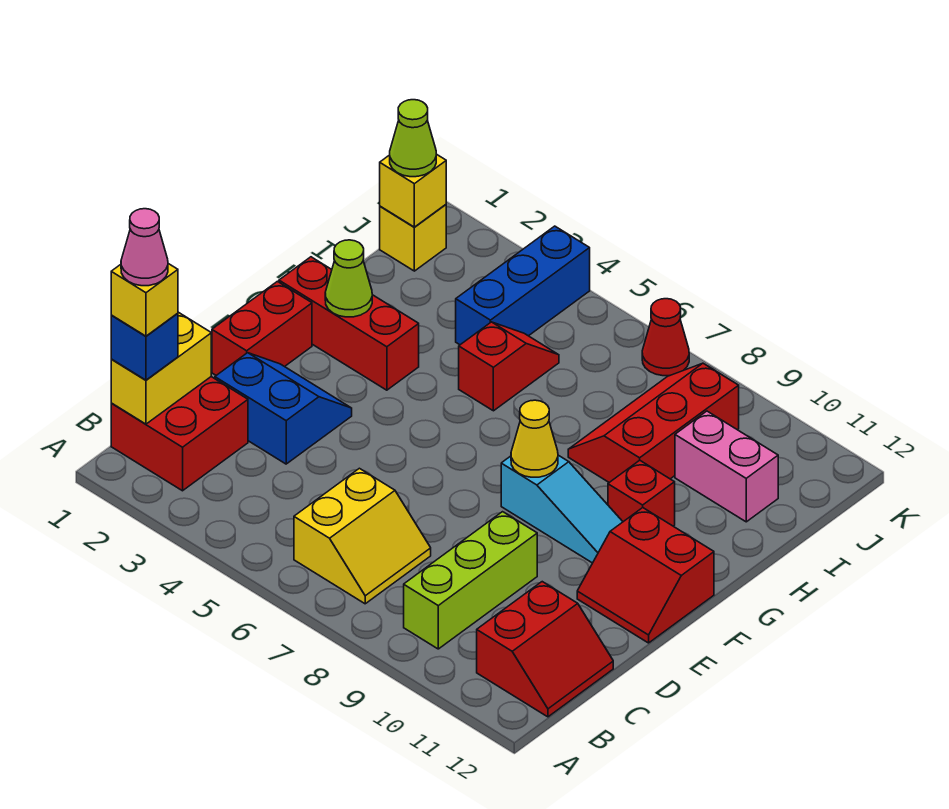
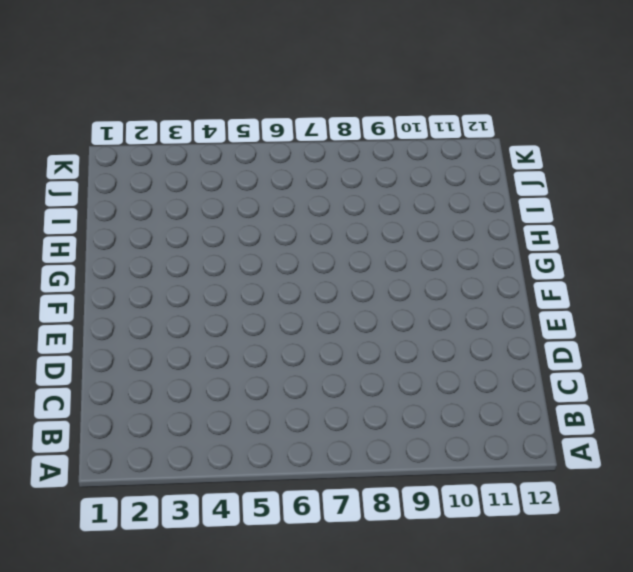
none -> red 2x2 brick [111,377,248,491]
none -> yellow 2x2 slope [294,468,431,604]
none -> lime 1x3 brick [404,512,537,649]

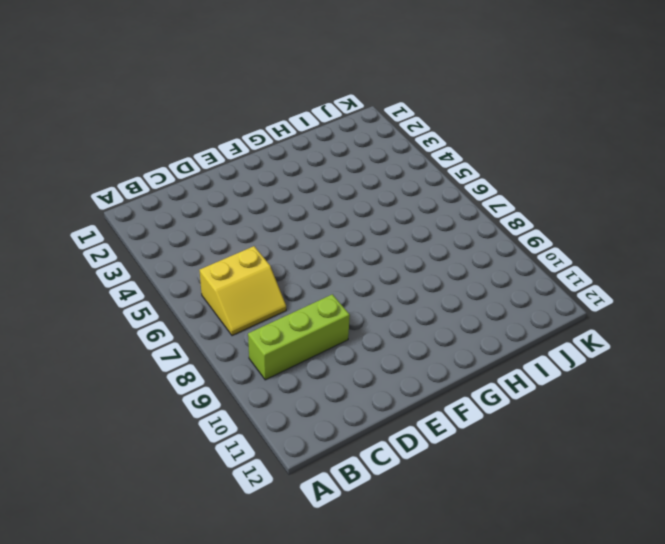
none -> red 2x2 brick [111,377,248,491]
none -> red 2x2 slope [477,582,613,717]
none -> blue 2x2 slope [215,353,352,464]

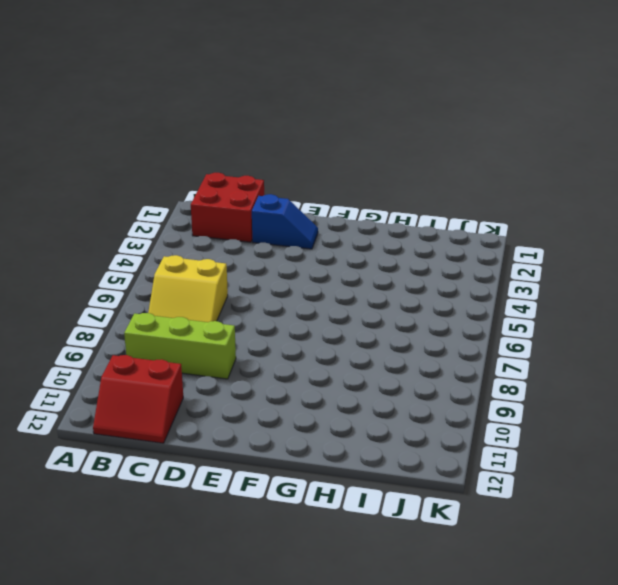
blue 1x2 slope [252,194,318,249] -> blue 2x2 slope [215,353,352,464]
none -> red 1x2 brick [212,281,312,375]
none -> red 2x2 slope [577,508,714,643]
none -> cyan 1x3 slope [501,455,623,563]

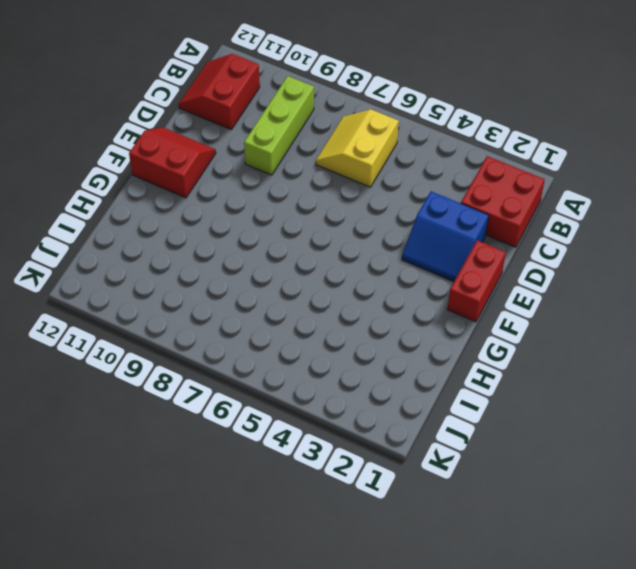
none -> cyan 1x3 slope [501,455,623,563]
none -> red 1x3 brick [279,257,419,390]
none -> red 1x1 brick [608,460,675,526]

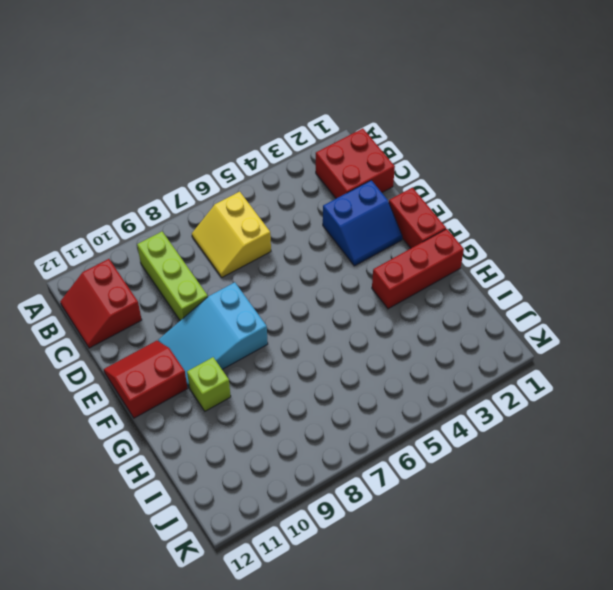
cyan 2x3 slope [158,282,268,387] -> cyan 1x3 slope [501,455,623,563]
lime 1x1 brick [187,357,231,411] -> red 1x1 brick [608,460,675,526]
none -> red 1x2 slope [459,322,559,411]
none -> red 2x3 slope [568,363,739,482]
none -> blue 1x3 brick [456,226,590,345]

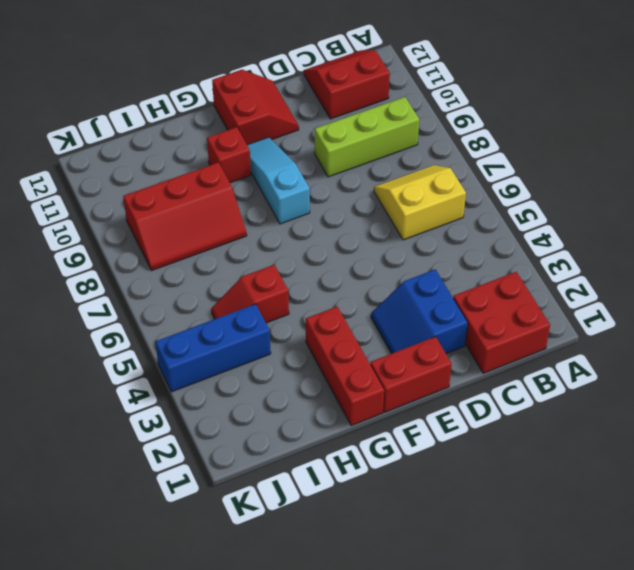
none -> pink 1x2 brick [675,411,778,522]
none -> yellow 1x1 brick [380,205,446,271]
none -> red 1x1 cone [642,299,689,376]

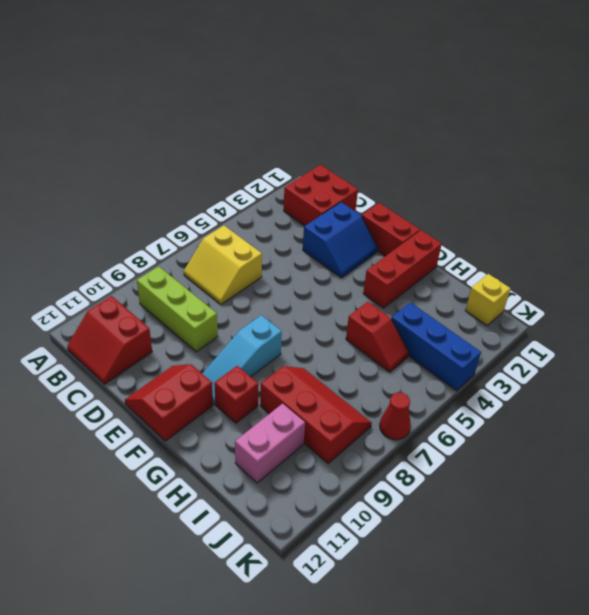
none -> yellow 1x2 brick [111,312,211,424]
none -> yellow 1x1 cone [511,400,558,477]
none -> lime 1x1 cone [325,240,372,317]

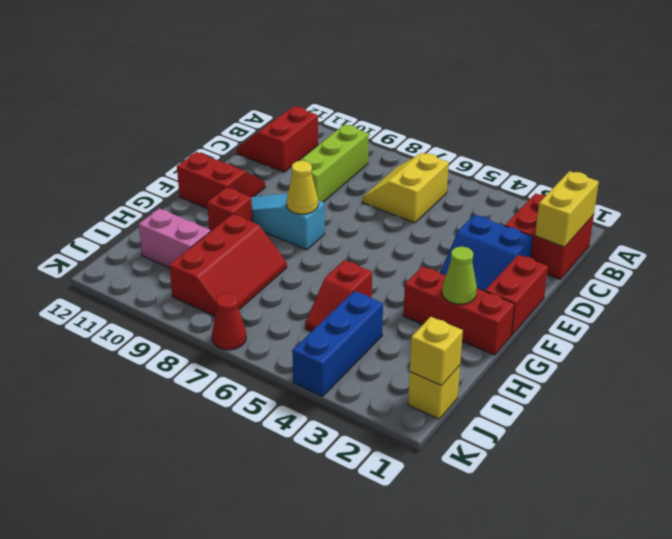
none -> blue 1x1 brick [111,313,178,380]
none -> lime 1x1 cone [390,100,436,177]
none -> yellow 1x1 brick [111,264,178,336]

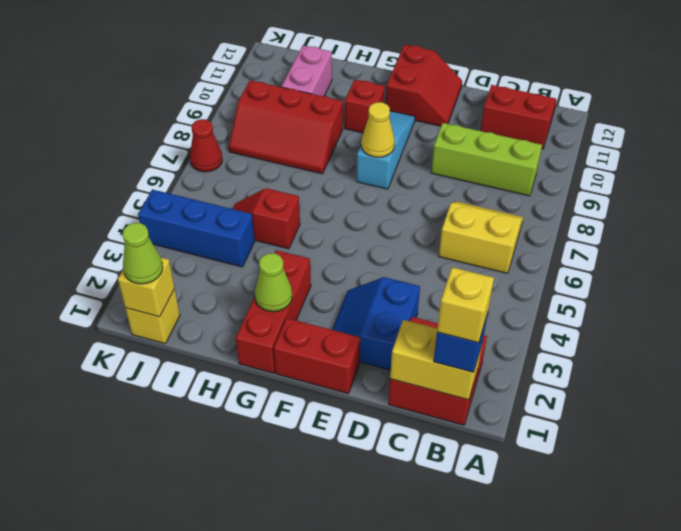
none -> pink 1x1 cone [121,209,168,286]

